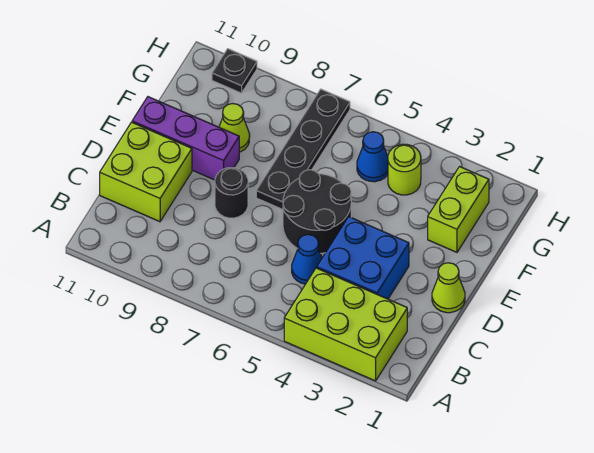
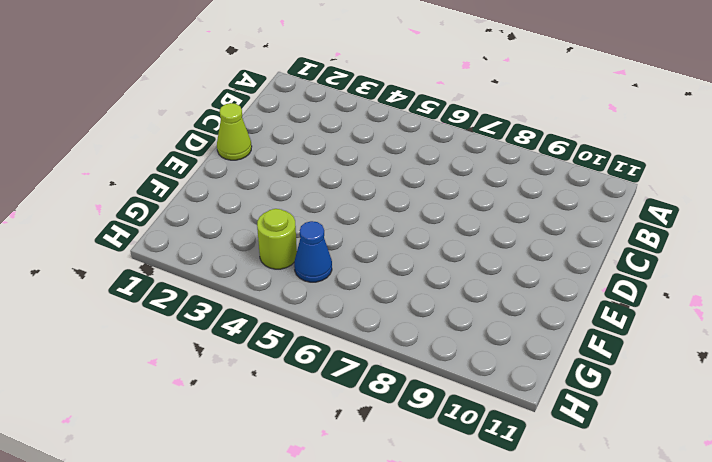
none -> lime 2x3 brick [284,268,407,381]
none -> blue 2x2 brick [317,217,409,299]
none -> blue 1x1 cone [292,235,322,284]

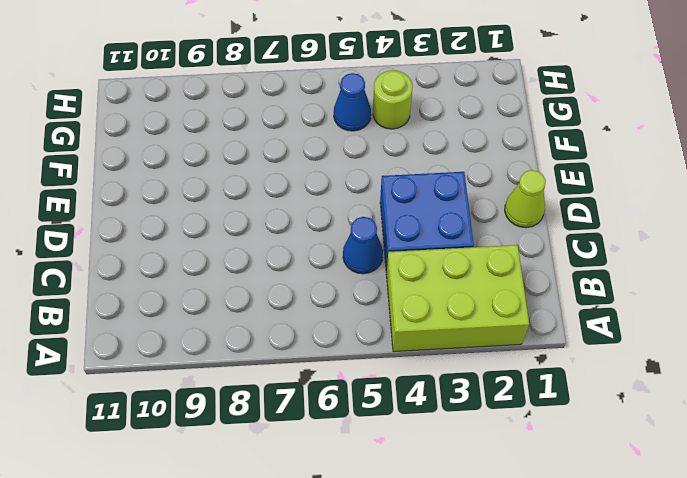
none -> lime 2x2 brick [100,122,192,222]
none -> black 2x2 round brick [283,170,351,253]
none -> black 1x1 round brick [215,168,248,218]

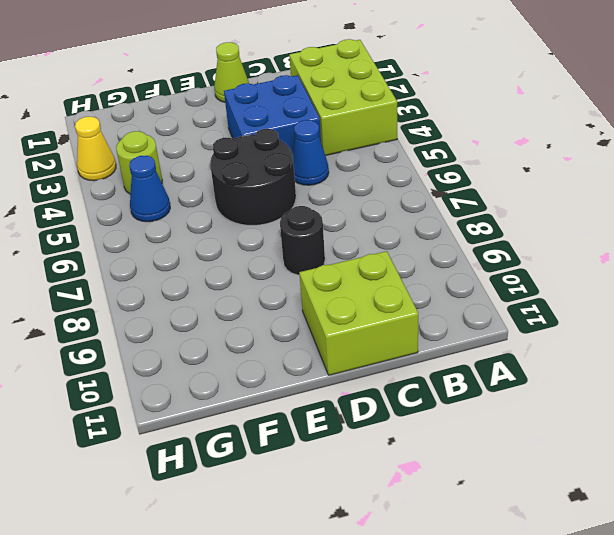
yellow 1x1 cone [75,117,116,181] -> none
none -> black 1x4 plate [256,89,350,210]
none -> purple 1x3 brick [132,97,239,180]
none -> lime 1x2 brick [428,167,489,252]

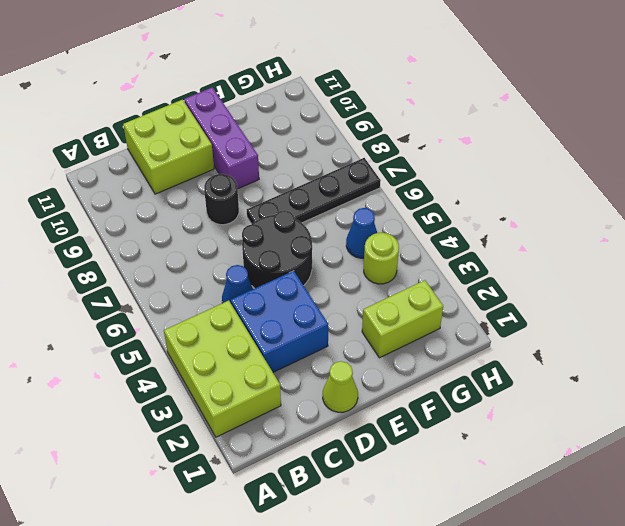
none -> lime 1x1 cone [219,104,250,152]
none -> black 1x1 plate [212,49,257,93]

